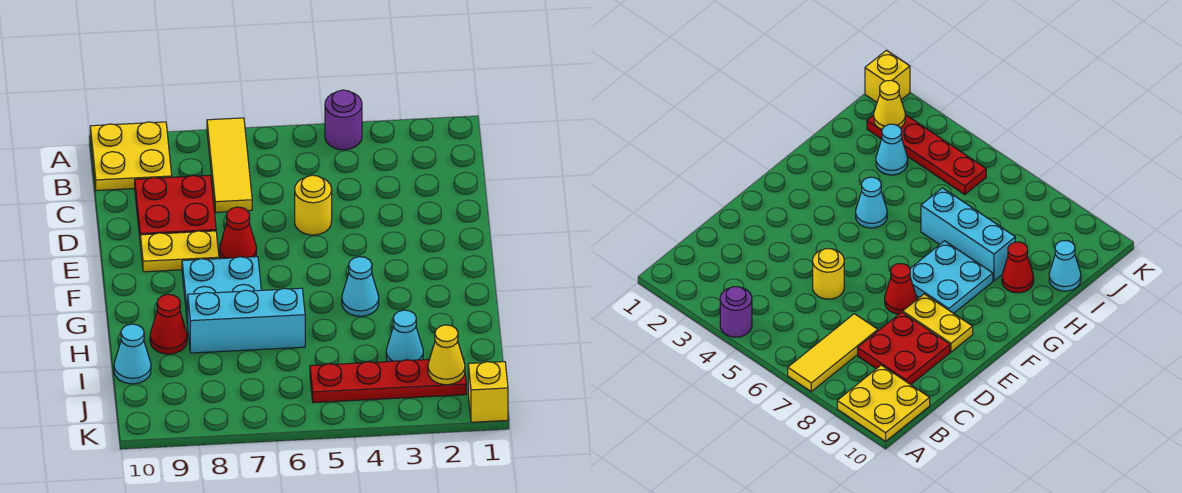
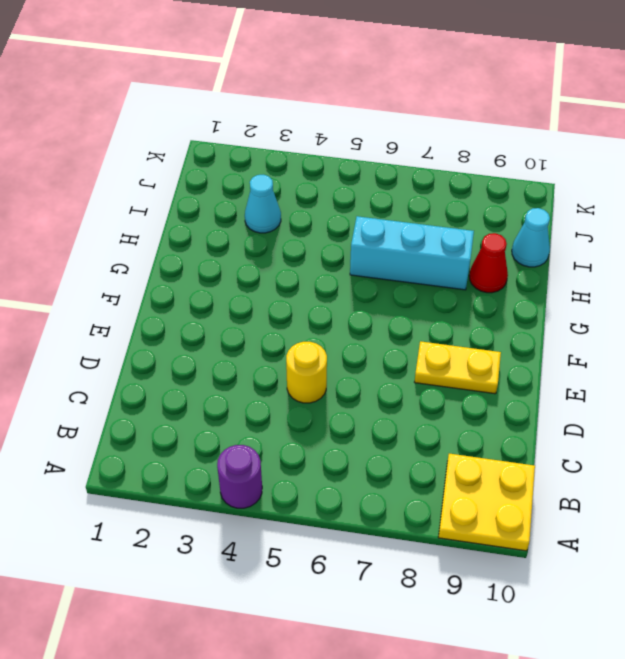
none -> yellow 1x3 tile [207,118,252,212]
none -> red 2x2 plate [135,175,216,236]
none -> red 1x1 cone [220,207,257,259]

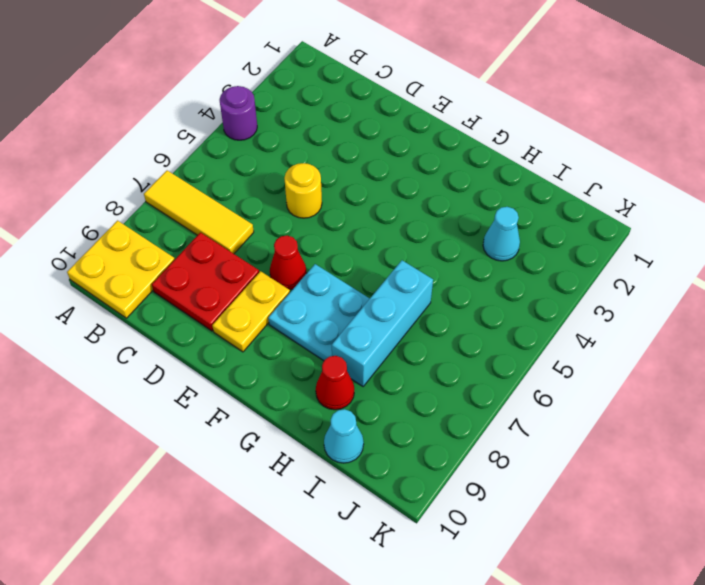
none -> cyan 1x1 cone [342,257,379,316]
none -> red 1x4 plate [310,358,466,403]
none -> yellow 1x1 brick [468,362,508,422]

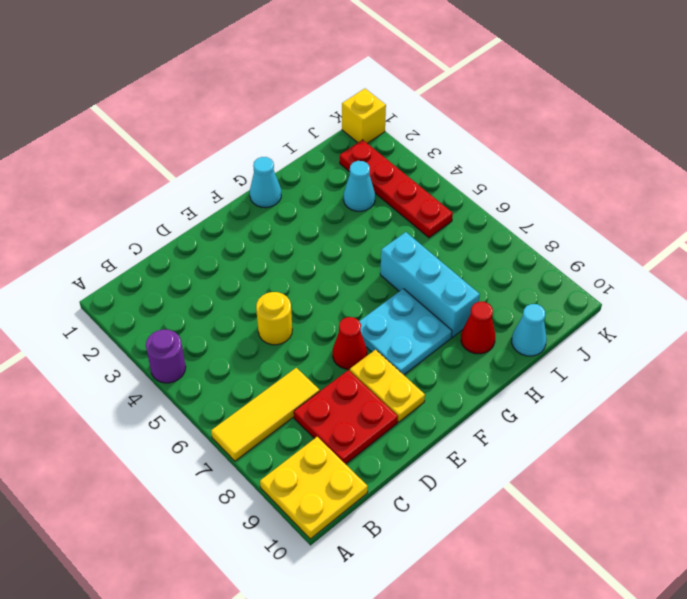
cyan 1x1 cone [250,157,281,208] -> cyan 1x1 cone moved to [342,257,379,316]
none -> yellow 1x1 cone [428,325,465,385]

